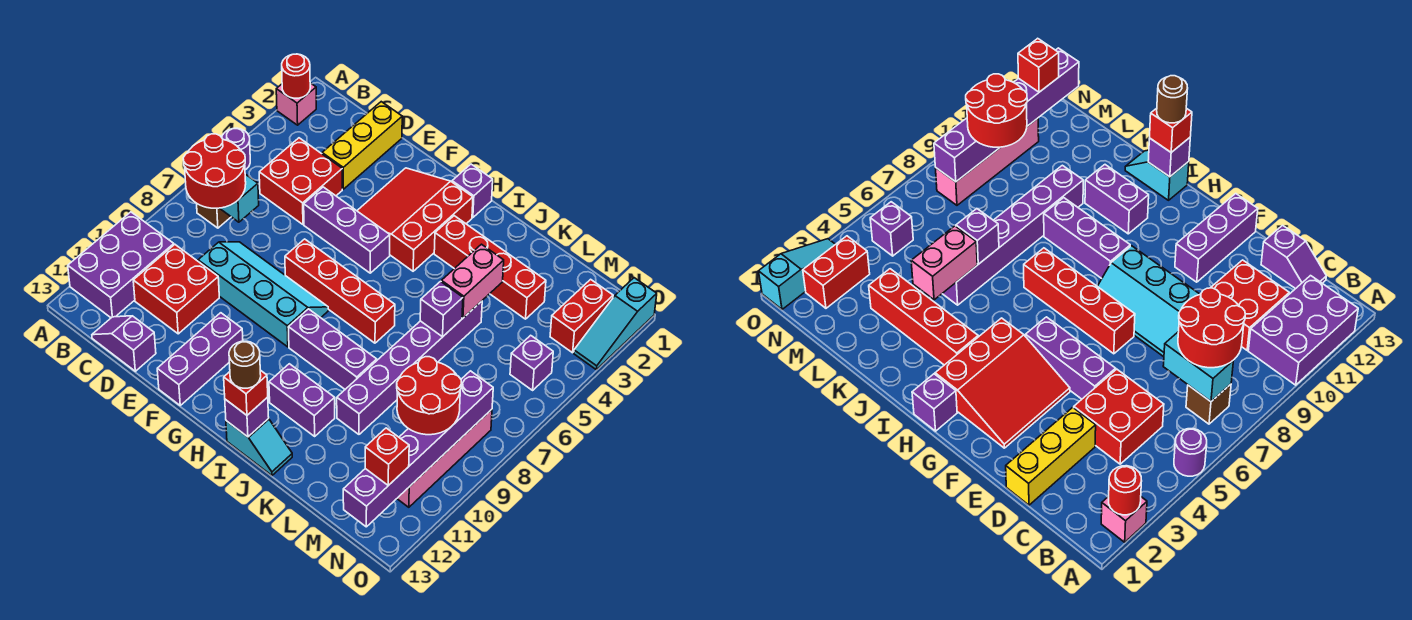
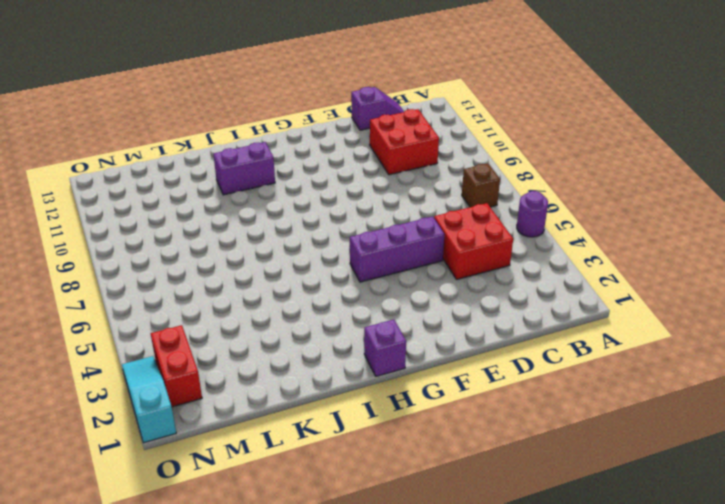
none -> pink 1x1 brick [276,83,316,125]
none -> purple 2x3 brick [68,212,174,318]
none -> yellow 1x3 brick [322,102,402,189]
none -> cyan 2x4 slope [198,242,328,347]

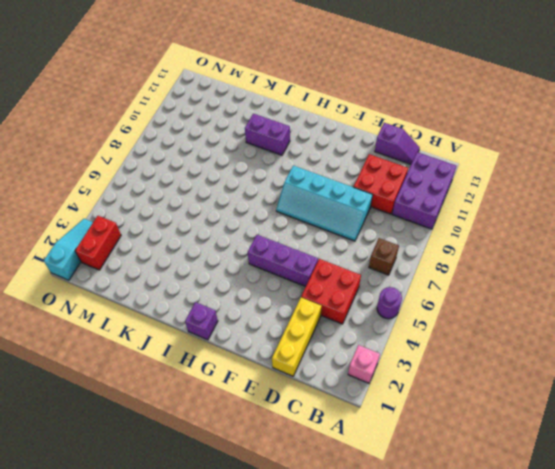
none -> red 3x3 slope [357,168,473,271]
none -> red 1x4 brick [285,239,395,343]
none -> purple 1x3 brick [157,313,243,405]
none -> purple 1x3 brick [288,309,377,389]

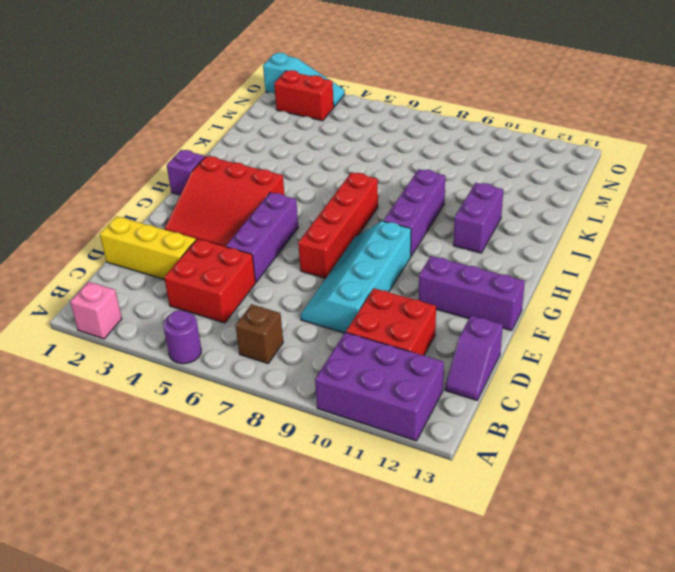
none -> red 1x4 brick [434,216,546,319]
none -> cyan 1x2 slope [226,419,292,475]
none -> purple 1x6 brick [337,301,482,434]
none -> purple 1x1 brick [510,335,553,390]

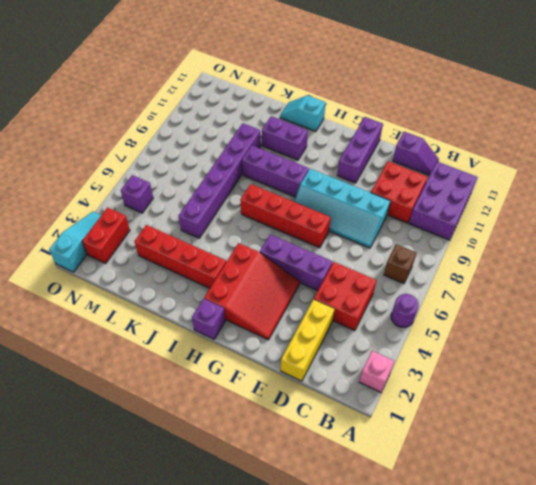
none -> pink 1x4 brick [397,409,492,507]
none -> red 1x1 round brick [282,54,310,98]
none -> cyan 1x2 brick [220,174,259,222]
none -> purple 1x1 brick [225,397,269,437]

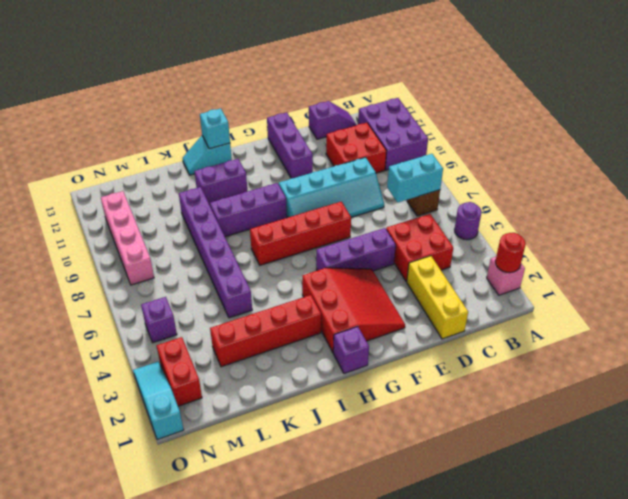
cyan 1x1 brick [200,108,230,149] -> purple 1x1 brick [225,397,269,437]
none -> pink 1x2 brick [441,244,504,318]
none -> purple 1x1 brick [420,281,463,337]
none -> purple 1x6 brick [343,371,493,527]
none -> red 2x2 round brick [183,134,246,208]

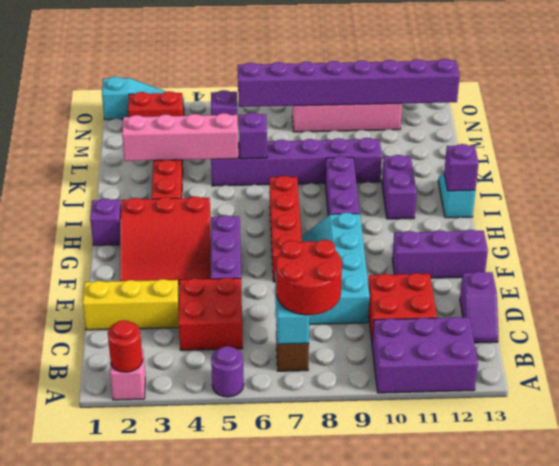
pink 1x4 brick [122,113,238,161] -> pink 1x2 brick [441,244,504,318]
purple 1x8 brick [238,59,460,107] -> purple 1x6 brick [343,371,493,527]
none -> red 1x1 brick [224,370,268,415]
none -> red 2x2 round brick [397,357,461,435]
none -> red 1x1 brick [365,428,409,485]
none -> brown 1x1 round brick [229,341,261,388]

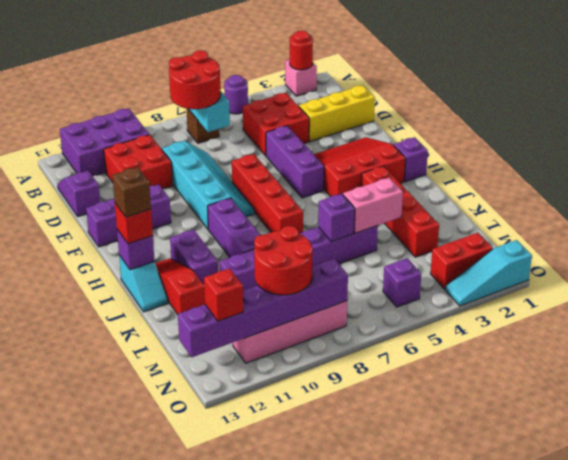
red 1x3 slope [155,258,205,314] -> none
brown 1x1 brick [112,167,151,217] -> brown 1x1 round brick [229,341,261,388]

